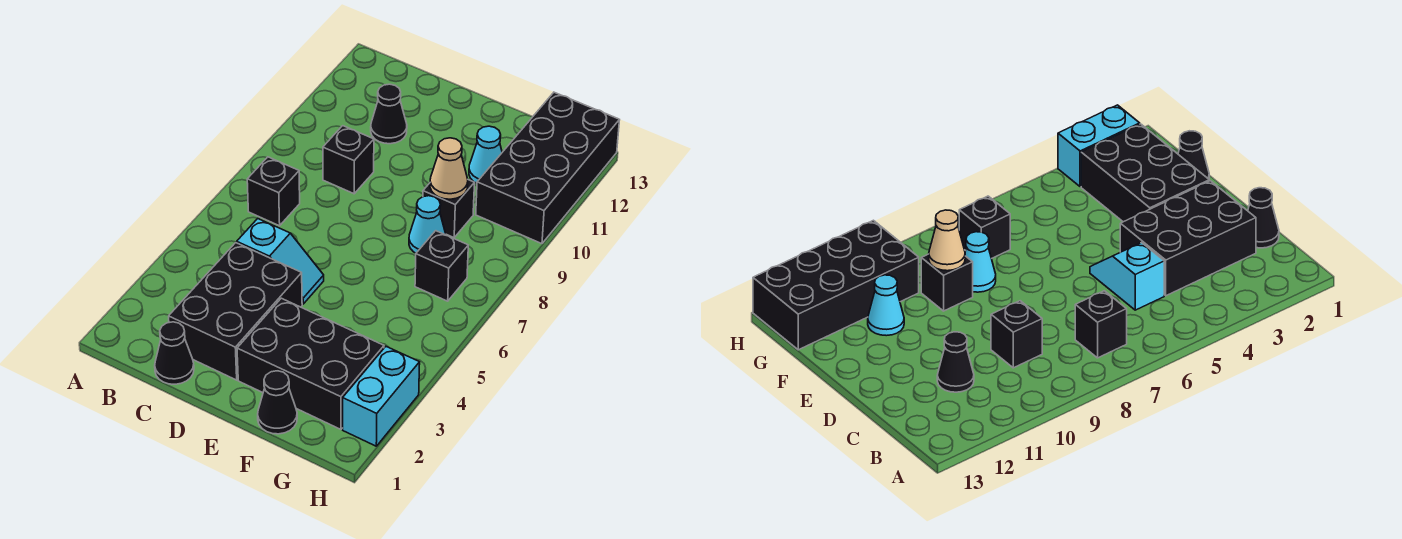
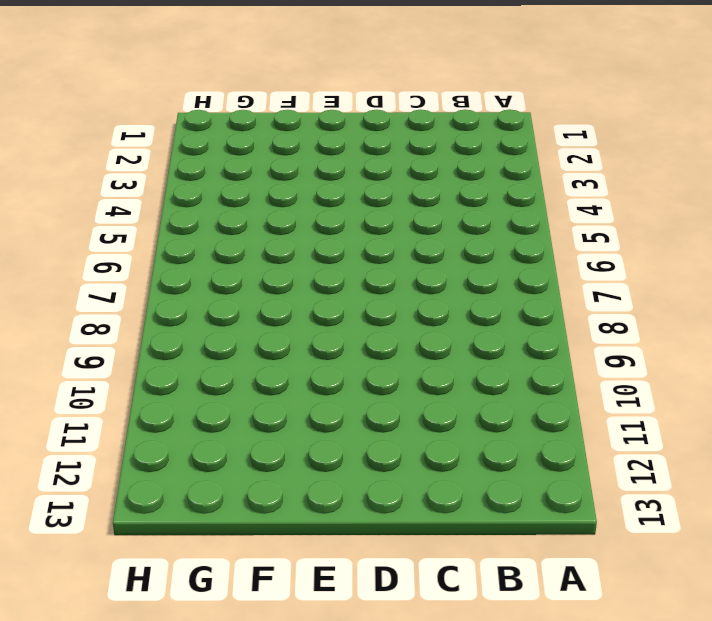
none -> black 1x1 brick [247,157,300,226]
none -> black 1x1 cone [155,322,194,384]
none -> black 2x3 brick [169,243,302,380]

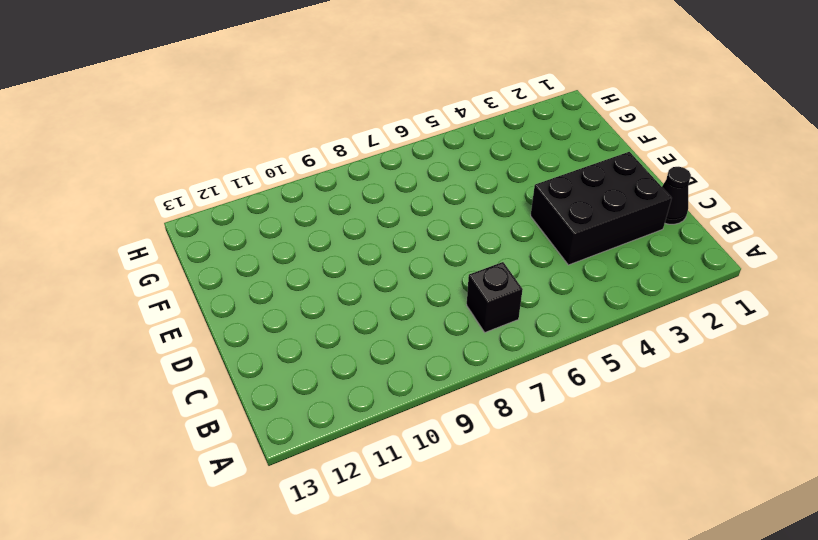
none -> cyan 1x2 slope [237,219,324,304]
none -> black 1x1 brick [323,126,374,194]
none -> black 1x1 cone [371,84,407,144]

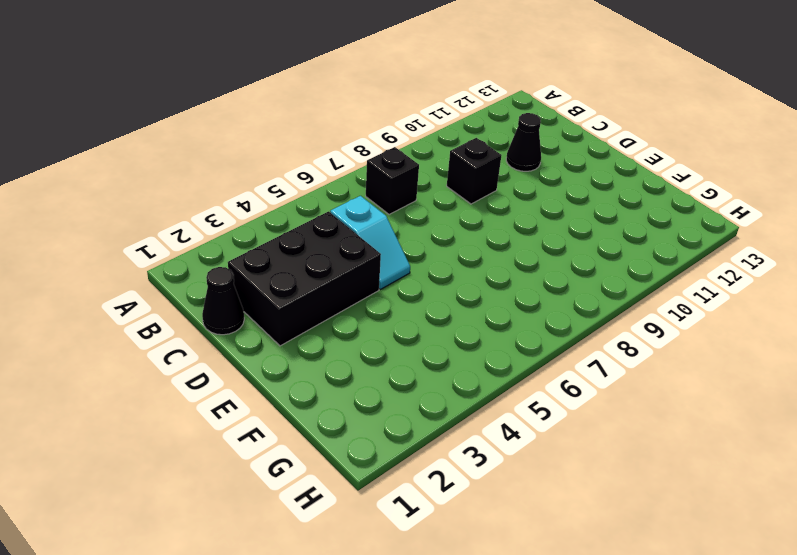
none -> black 2x3 brick [237,298,384,429]
none -> black 1x1 cone [258,371,297,434]
none -> cyan 1x1 cone [409,196,446,253]

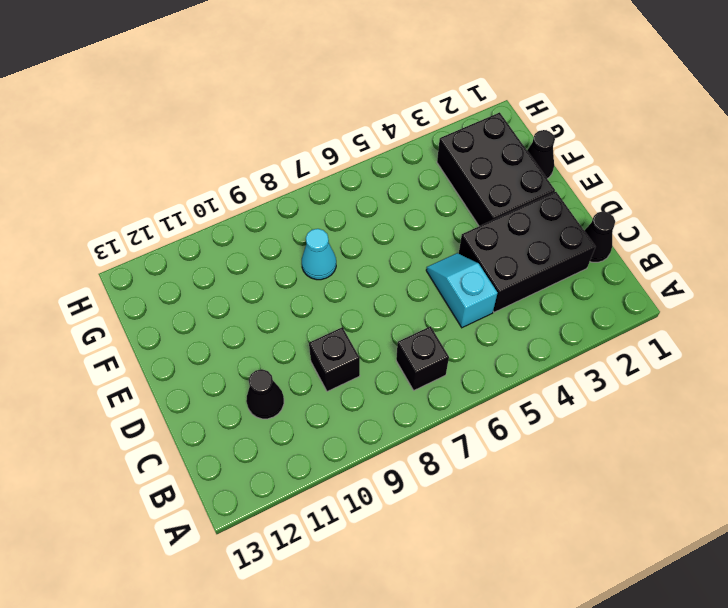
none -> black 1x1 brick [423,180,475,238]
none -> cyan 1x1 cone [469,126,502,183]
none -> black 1x1 brick [415,231,468,301]

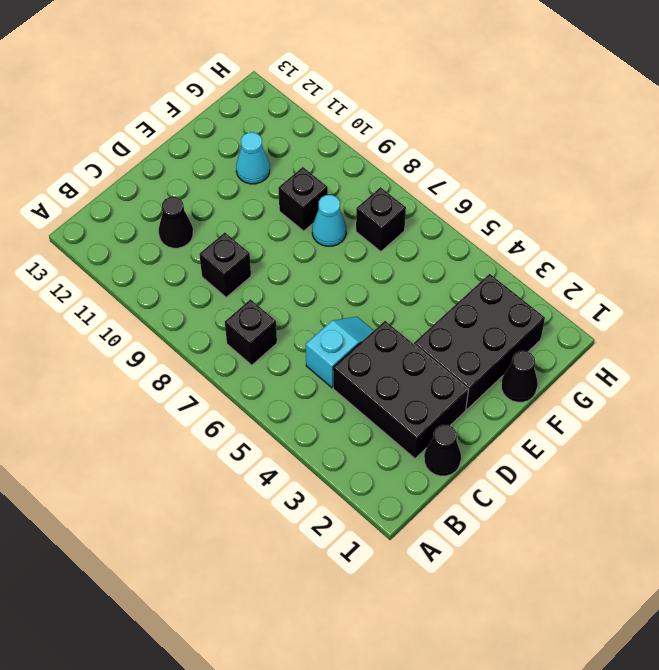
none -> black 2x4 brick [476,92,619,244]
none -> cyan 1x2 brick [343,347,420,446]
none -> tan 1x1 cone [430,138,468,199]

